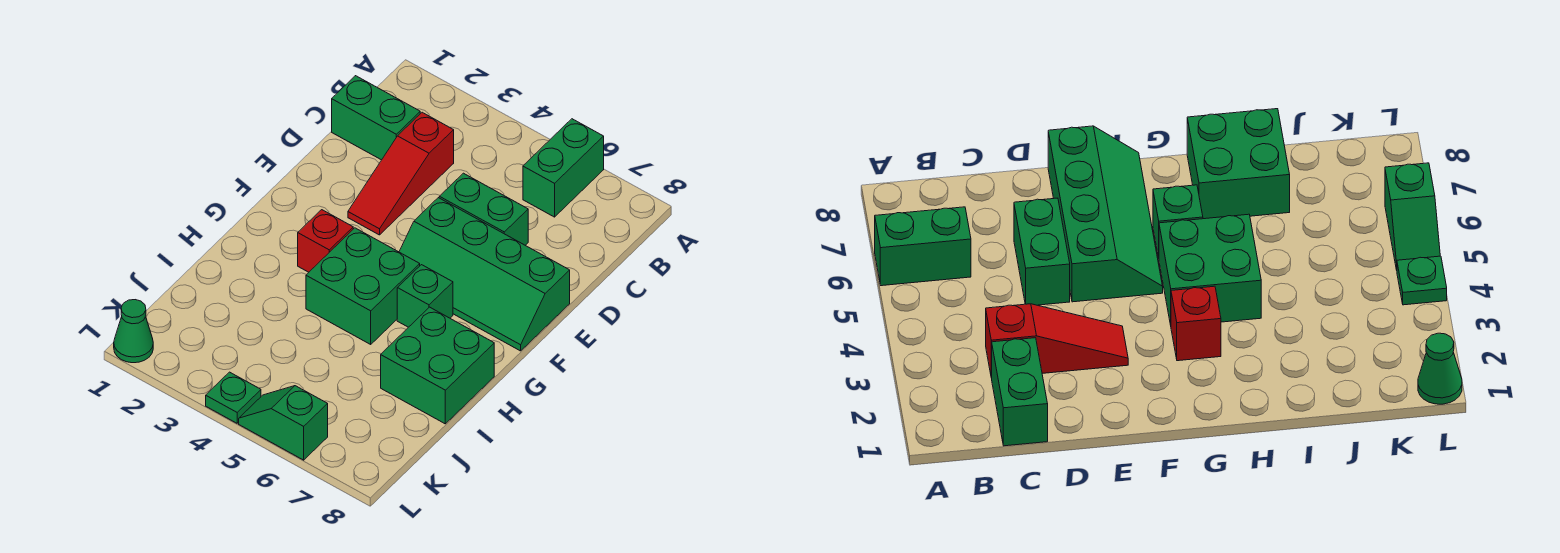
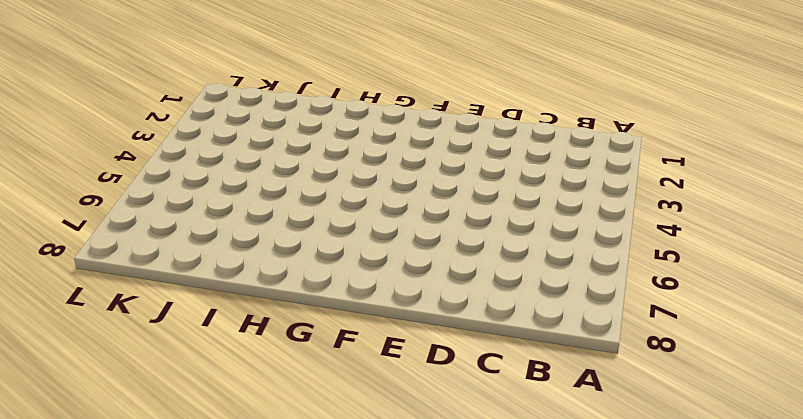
none -> green 1x2 brick [523,119,604,217]
none -> green 1x2 brick [332,76,420,160]
none -> red 1x3 slope [348,112,454,235]

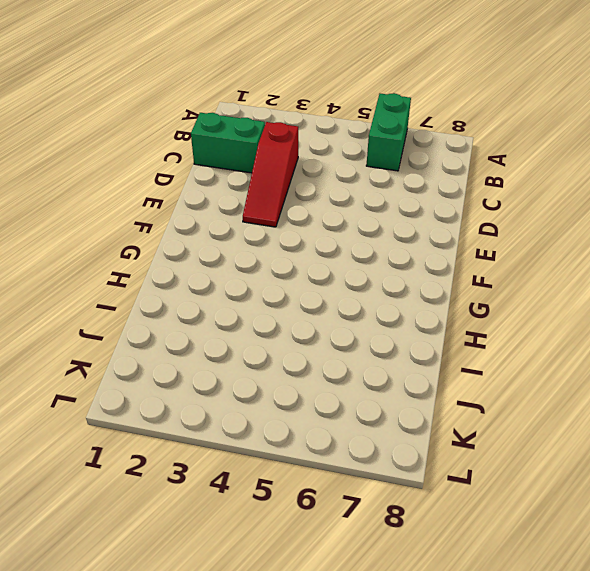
none -> green 1x2 brick [439,173,528,245]
none -> green 2x4 slope [399,198,570,351]
none -> red 1x1 brick [298,210,353,272]

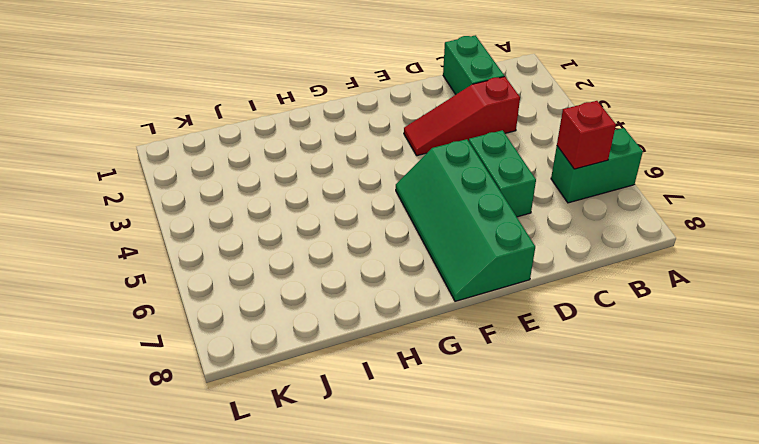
red 1x1 brick [557,101,616,169] -> red 1x1 brick moved to [298,210,353,272]
none -> green 2x2 brick [306,228,420,344]
none -> green 1x1 brick [397,265,453,327]
none -> green 2x2 brick [381,307,494,424]

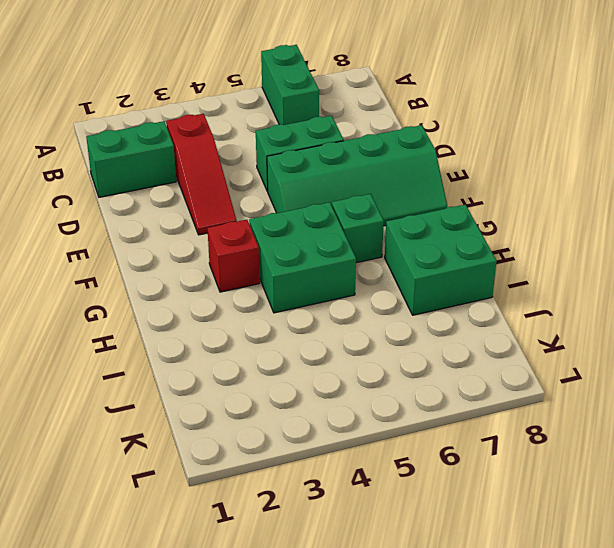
none -> green 1x1 cone [114,300,153,363]
none -> green 1x1 plate [206,372,261,423]
none -> green 1x2 slope [239,386,328,460]

